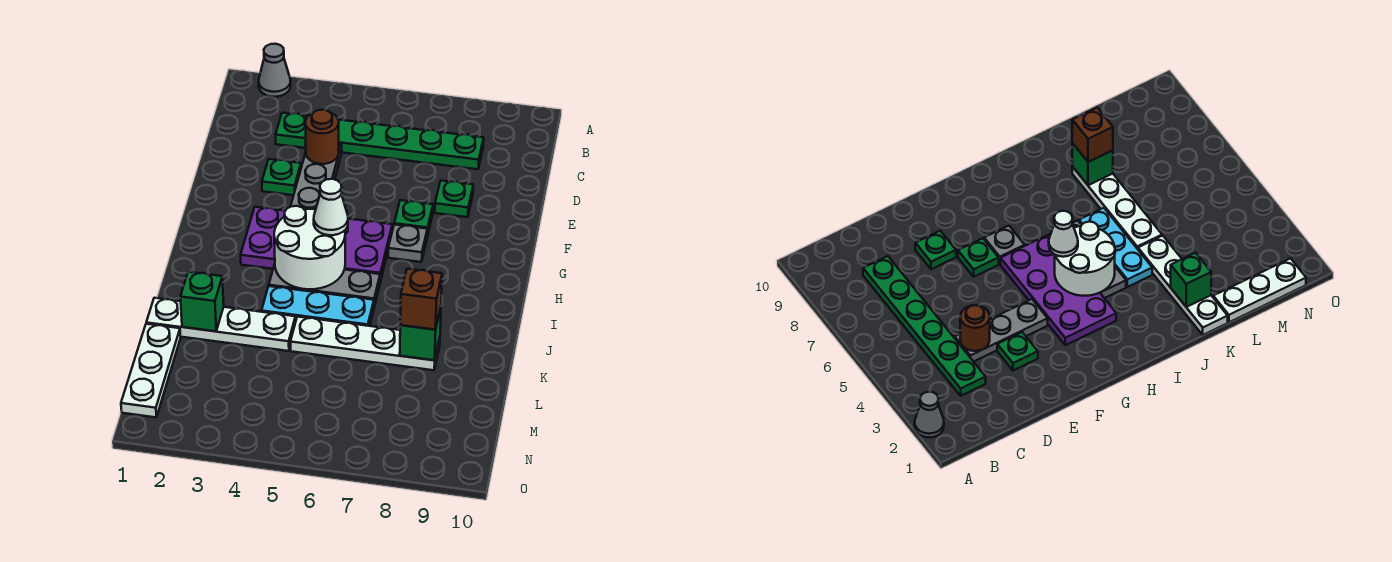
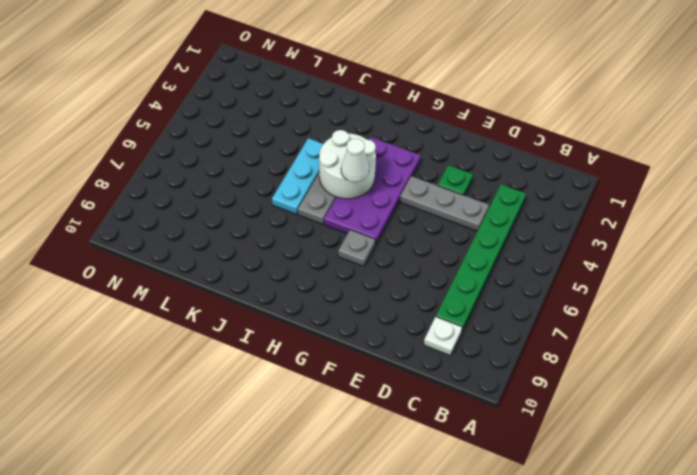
white 1x1 plate [424,317,462,356] -> none
none -> grey 1x1 cone [259,44,291,97]
none -> green 1x1 plate [435,181,473,217]
none -> green 1x1 plate [394,200,433,237]

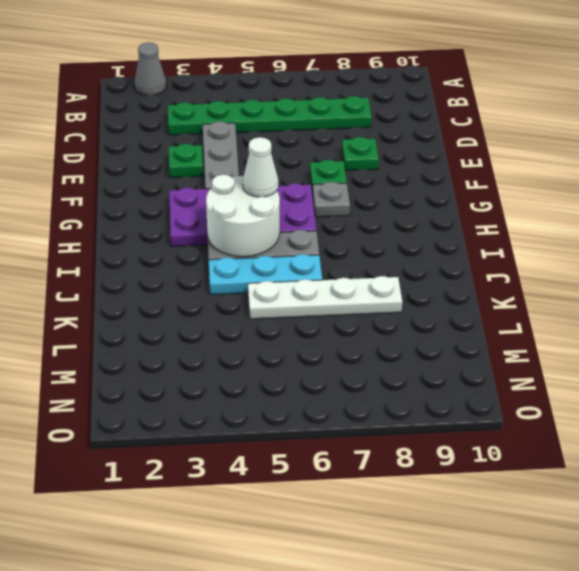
none -> white 1x4 plate [146,298,296,351]
none -> white 1x3 plate [121,324,181,417]
none -> brown 1x1 round brick [305,110,339,164]

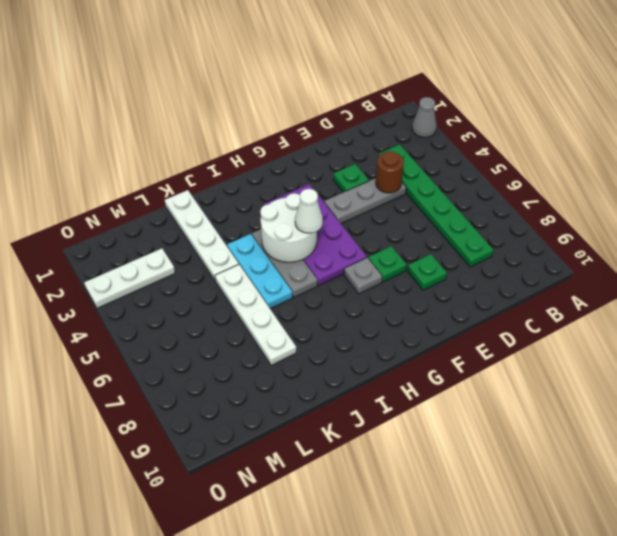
white 1x3 plate [84,248,175,308] -> white 1x3 plate moved to [121,324,181,417]
none -> green 1x1 brick [180,272,224,331]
none -> green 1x1 brick [400,308,441,360]
none -> brown 1x1 brick [400,269,442,330]

